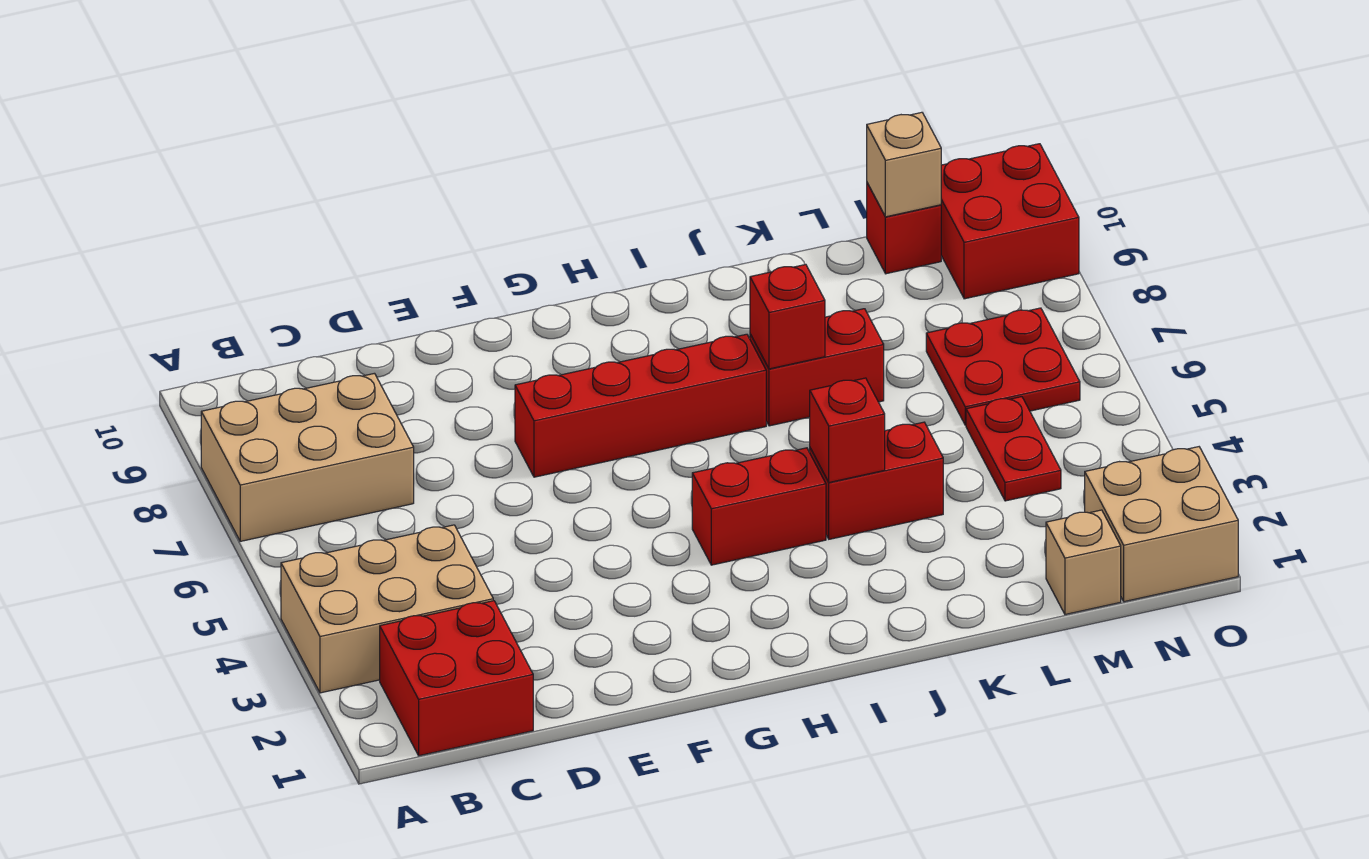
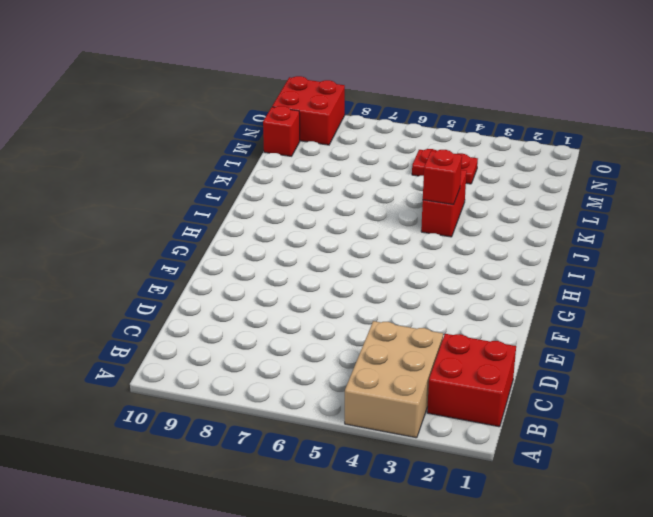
none -> tan 2x3 brick [201,373,414,541]
none -> red 1x4 brick [515,334,766,477]
none -> red 1x2 brick [692,448,826,565]

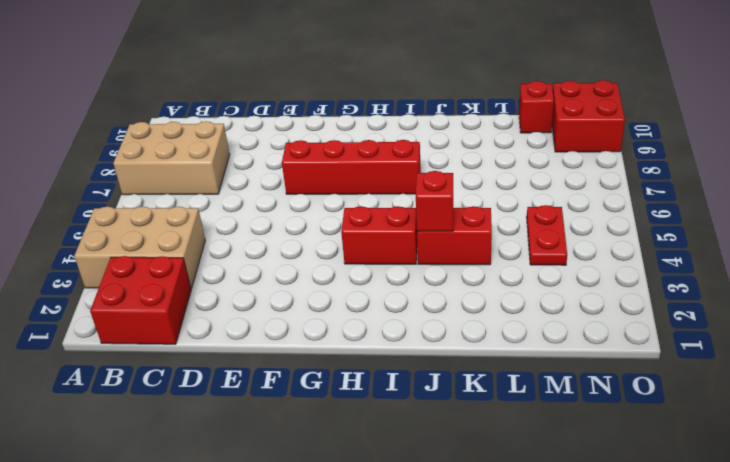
none -> red 1x2 brick [750,309,884,426]
none -> tan 1x1 brick [1046,510,1121,614]
none -> red 2x2 plate [926,308,1080,425]

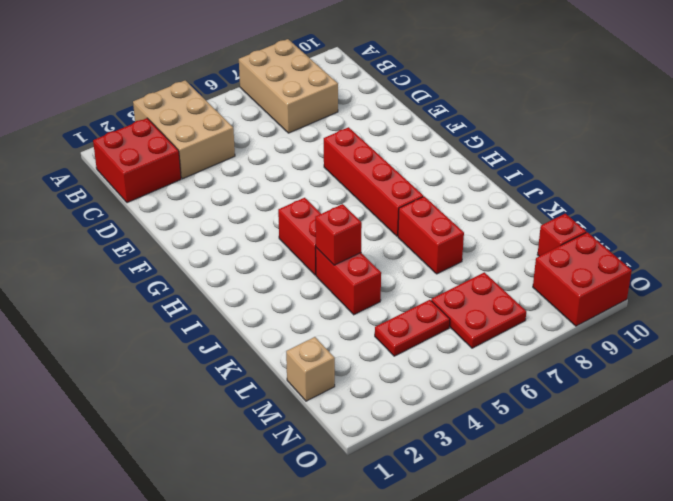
none -> tan 2x2 brick [1085,447,1238,602]
none -> red 1x1 brick [750,264,825,369]
none -> tan 1x1 brick [867,112,941,217]

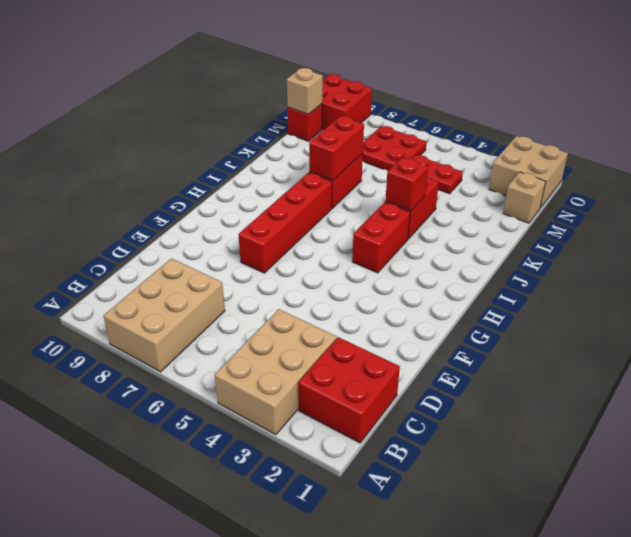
red 1x2 brick [309,116,364,180] -> red 1x1 brick [750,264,825,369]

